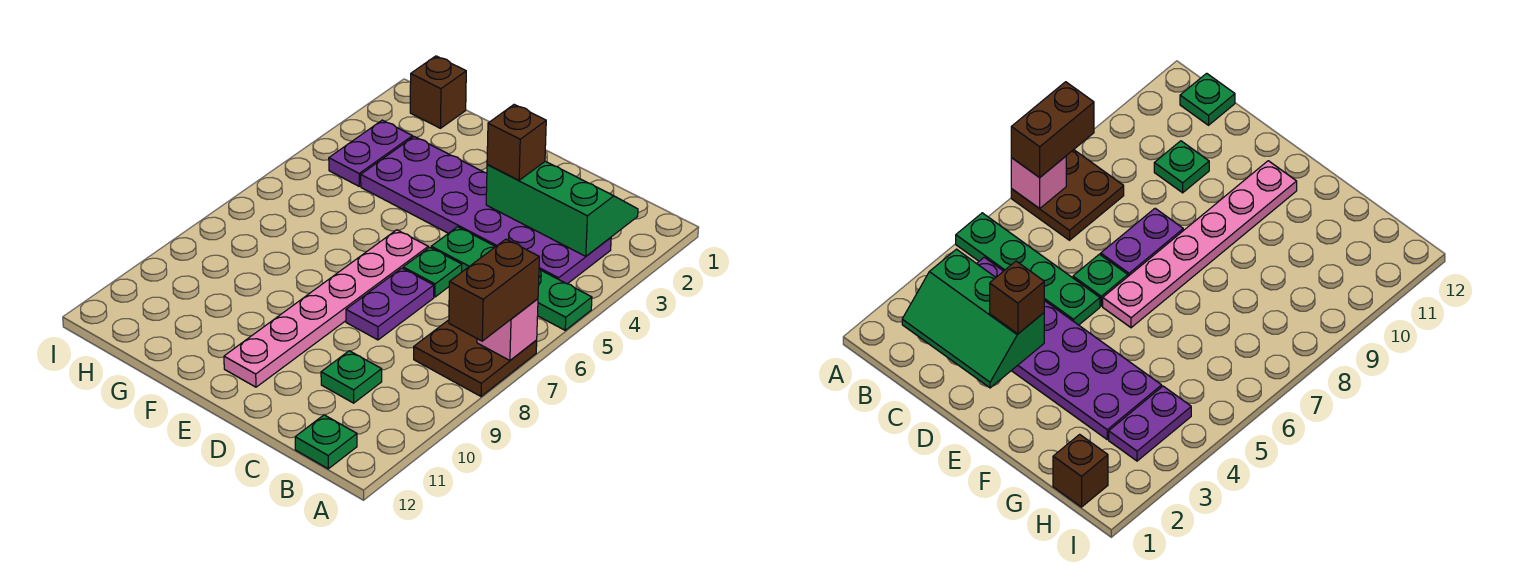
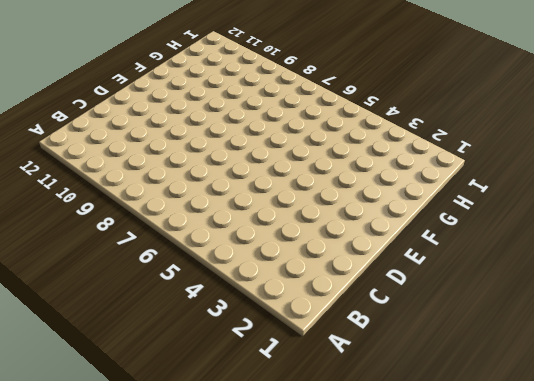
none -> green 1x4 plate [431,227,592,330]
none -> brown 2x2 plate [414,320,537,396]
none -> purple 2x6 plate [361,137,611,284]

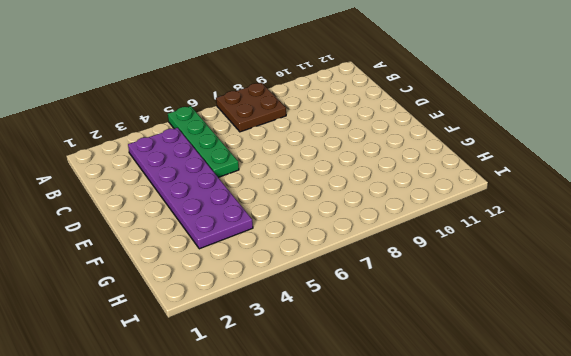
none -> green 1x1 plate [295,415,357,469]
none -> green 1x1 plate [321,351,382,403]
none -> green 1x1 plate [403,248,462,297]

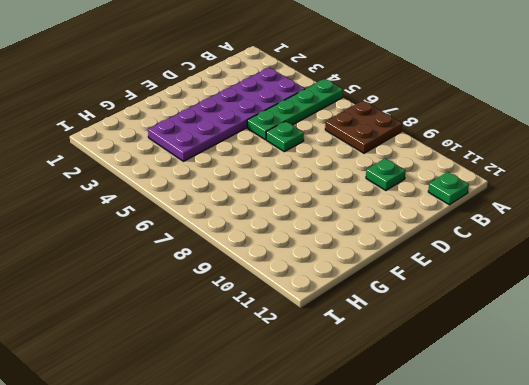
none -> purple 1x2 plate [346,268,434,340]
none -> pink 1x6 plate [224,230,428,387]
none -> brown 1x1 brick [410,56,466,128]

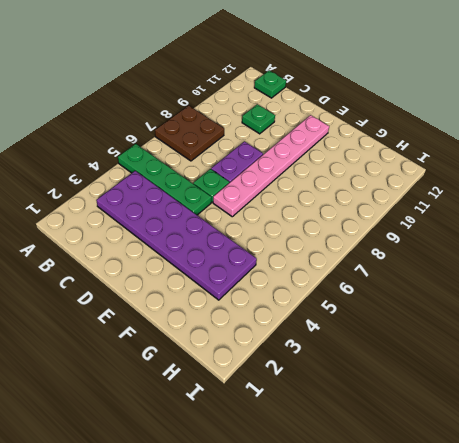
none -> brown 1x1 brick [410,56,466,128]
none -> purple 1x2 plate [329,120,413,186]
none -> pink 1x1 brick [477,299,538,360]

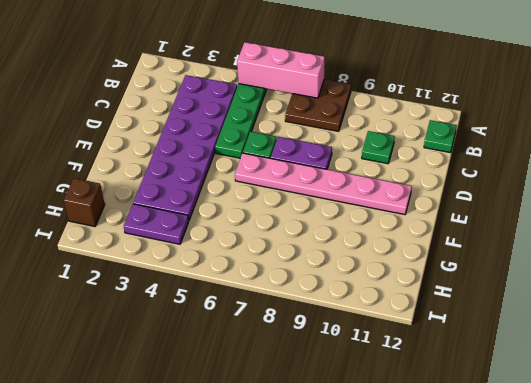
pink 1x3 brick [237,42,325,98] -> pink 1x1 brick [477,299,538,360]
none -> green 2x3 slope [486,161,638,256]
none -> brown 1x2 brick [449,239,539,341]
none -> brown 1x1 brick [487,105,546,180]

